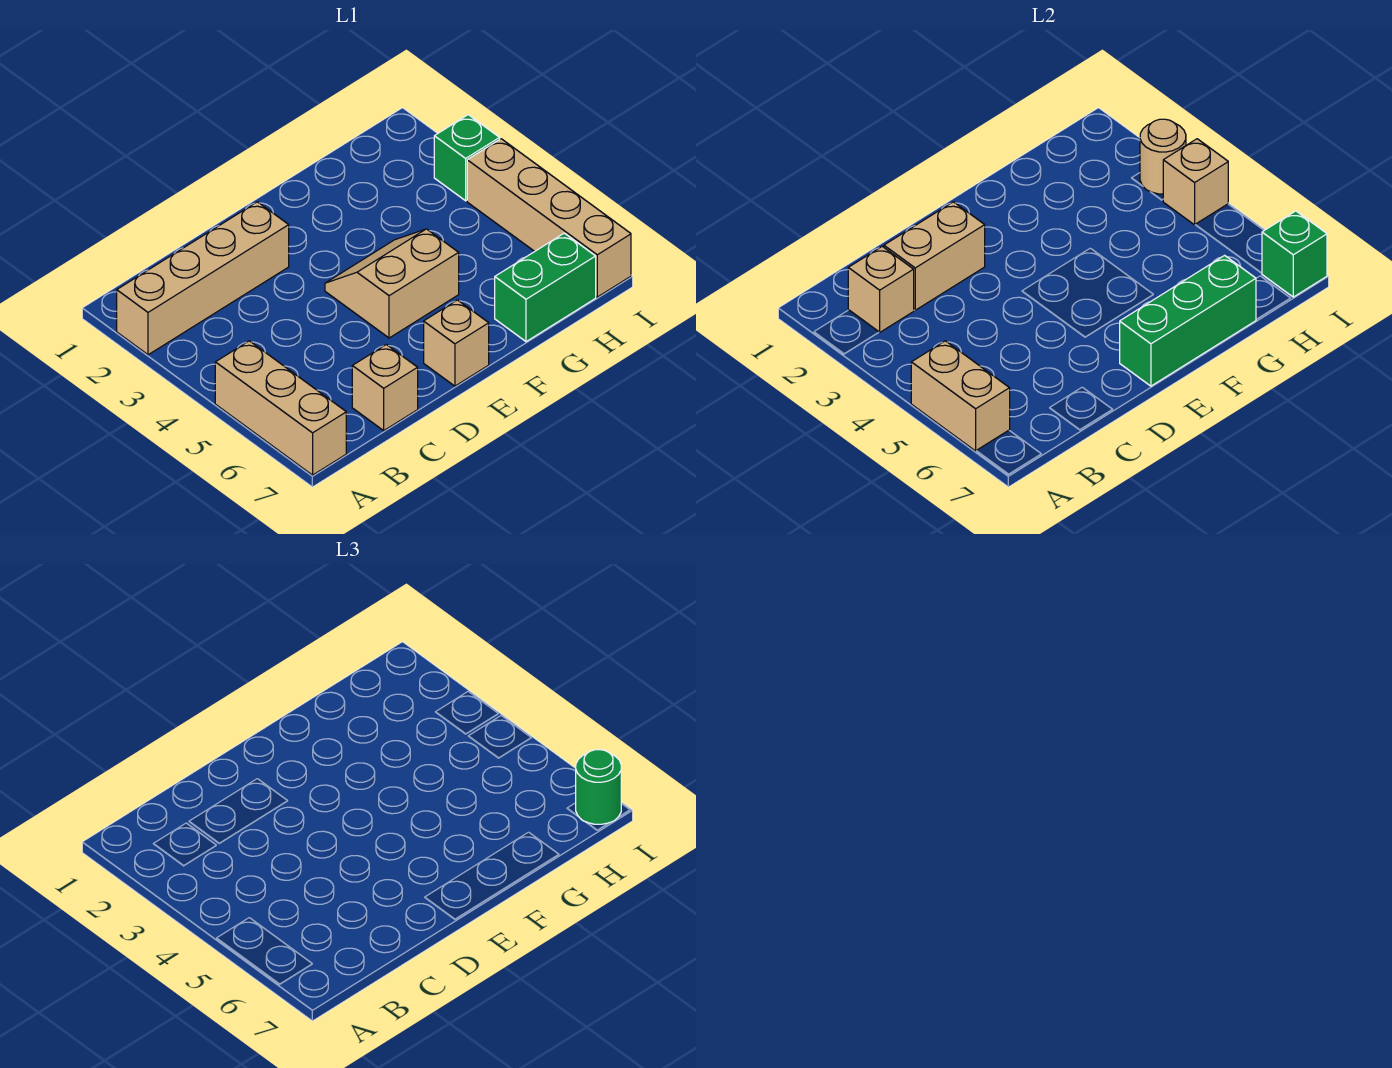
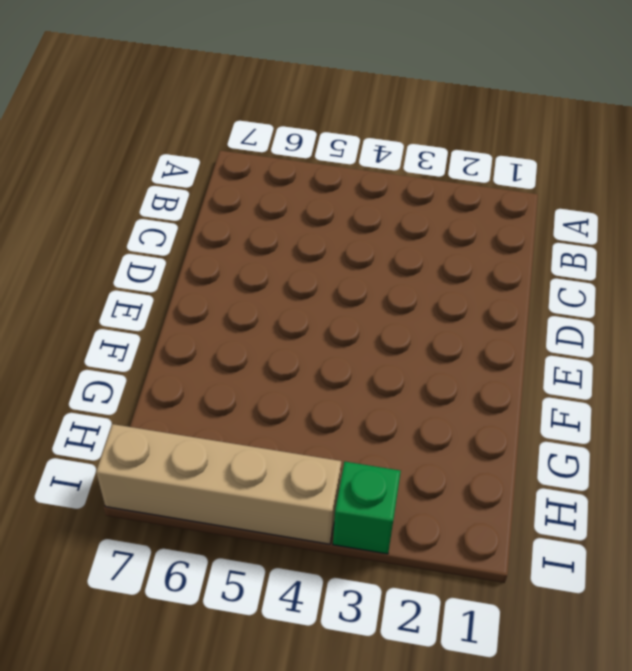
none -> tan 1x4 brick [117,202,289,355]
none -> tan 1x3 brick [215,341,346,475]
none -> tan 1x1 brick [352,345,418,430]

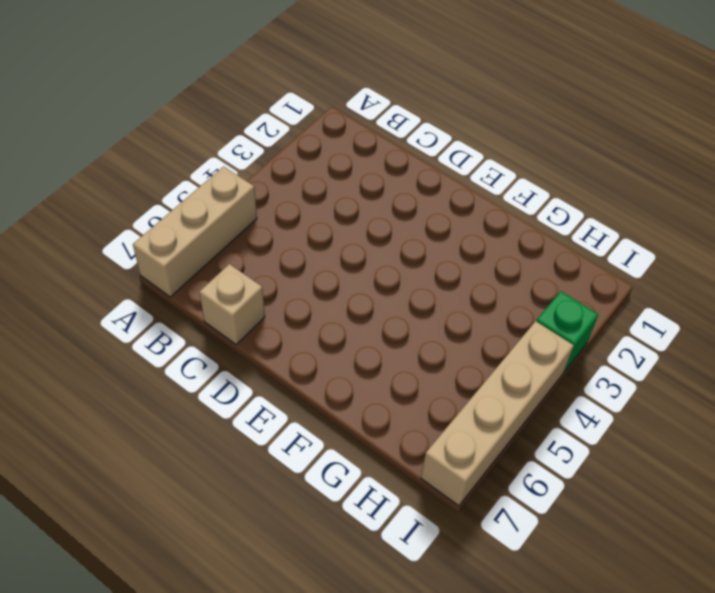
none -> tan 1x4 brick [117,202,289,355]
none -> tan 2x2 slope [325,229,459,338]
none -> tan 1x1 brick [424,300,489,386]

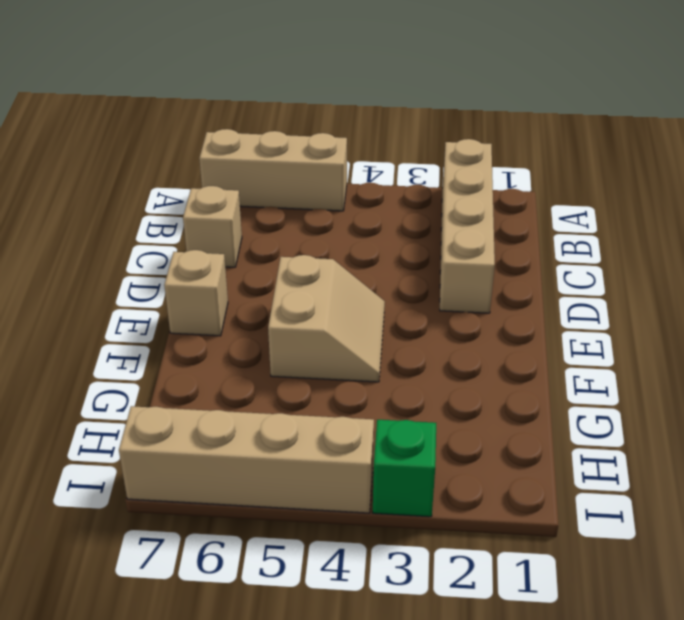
none -> green 1x2 brick [495,233,596,342]
none -> tan 1x2 brick [911,341,1010,451]
none -> tan 1x1 brick [848,246,914,332]

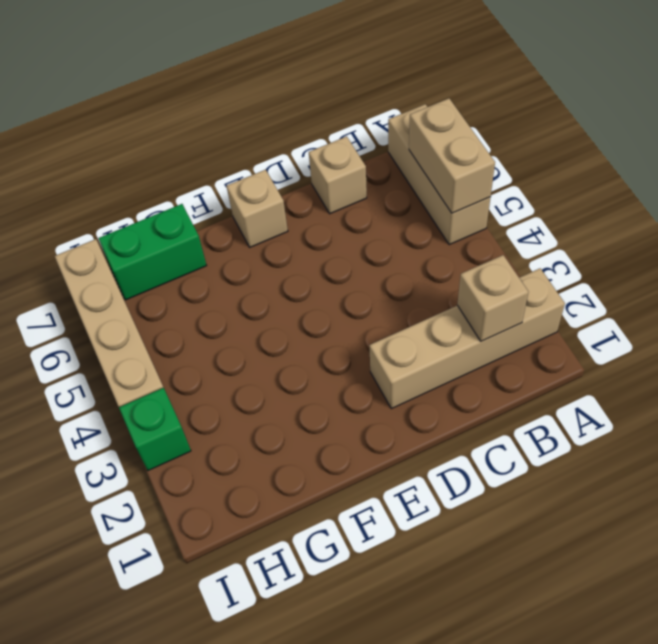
none -> tan 2x2 slope [325,229,459,338]
none -> tan 1x2 brick [884,202,985,310]
none -> green 1x3 brick [1120,255,1256,386]

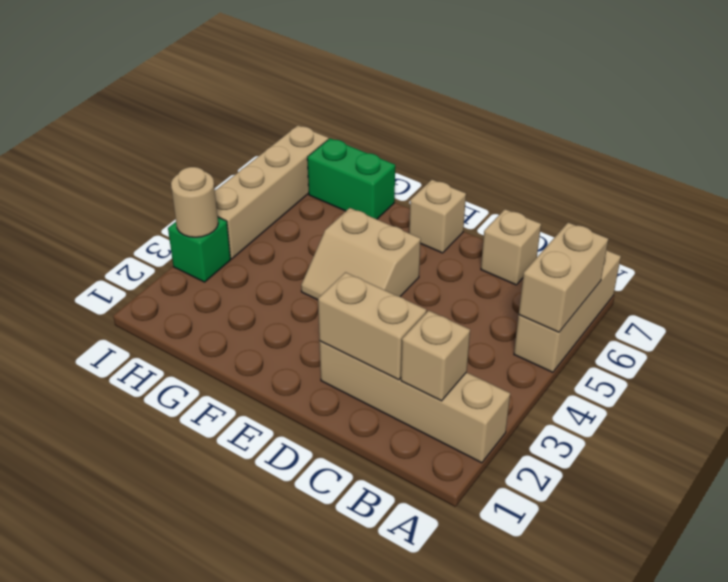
none -> green 1x3 brick [1120,255,1256,386]
none -> tan 1x1 brick [1163,139,1228,225]
none -> green 1x1 brick [1262,211,1327,297]

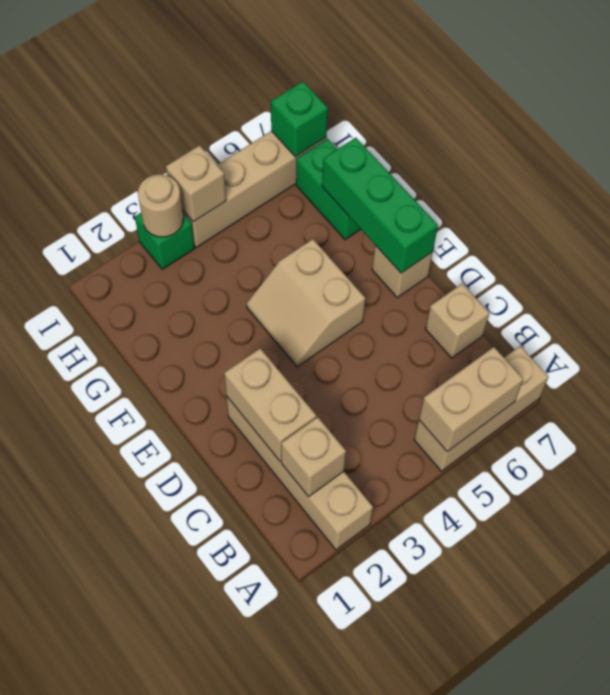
none -> green 1x1 round brick [576,750,621,824]

